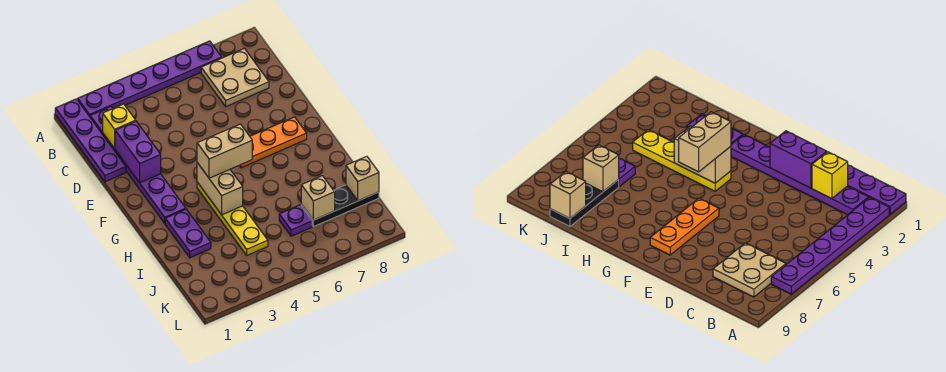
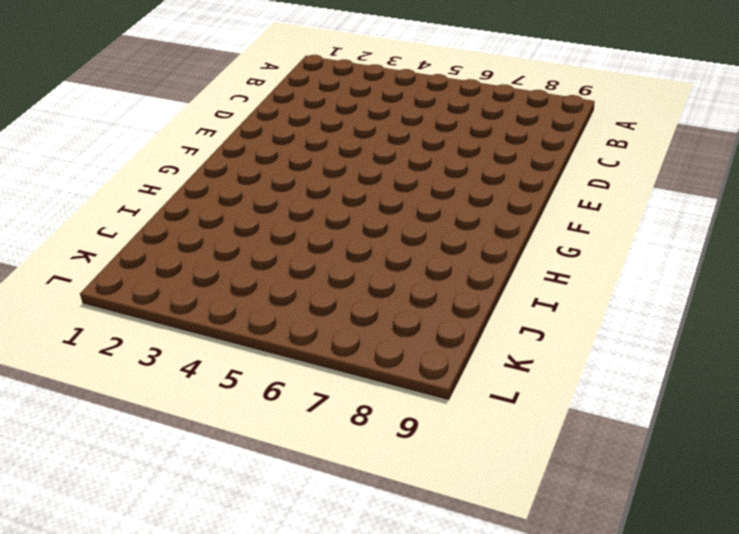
none -> purple 1x4 plate [55,99,126,182]
none -> purple 1x6 plate [78,41,222,117]
none -> purple 1x6 plate [90,107,186,223]

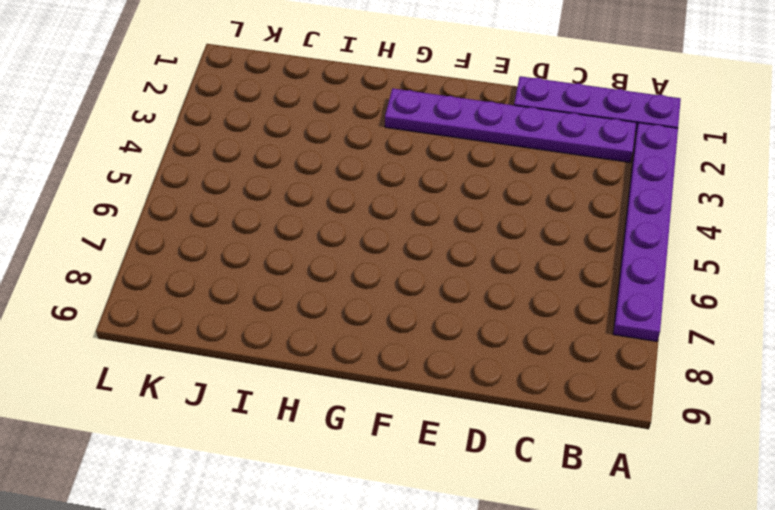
none -> tan 2x2 plate [201,48,269,107]
none -> orange 1x3 plate [239,117,307,168]
none -> yellow 1x4 plate [197,182,268,255]

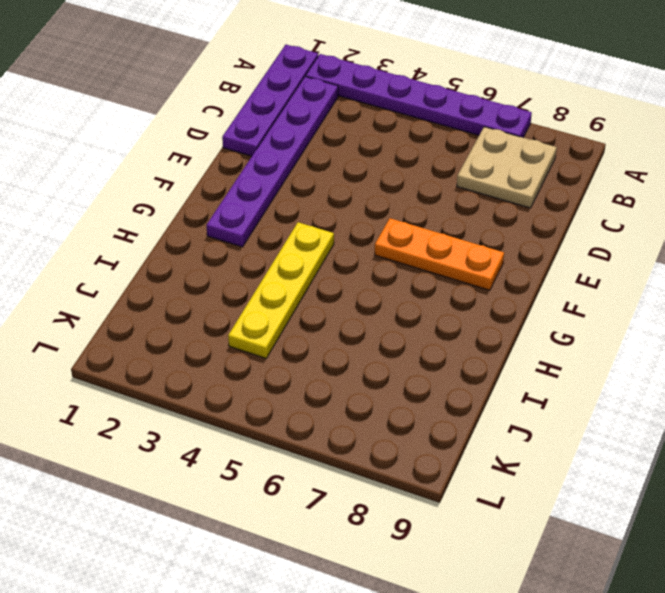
none -> purple 1x2 plate [165,209,211,258]
none -> purple 1x1 plate [279,205,312,236]
none -> black 1x3 plate [301,185,379,227]

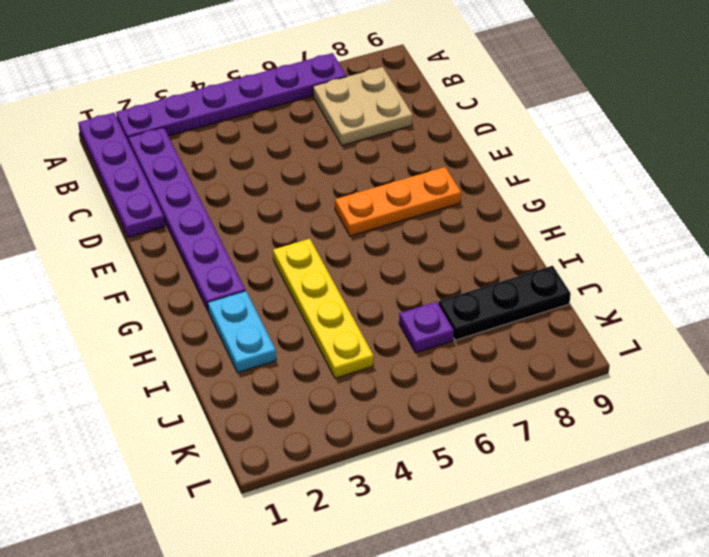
cyan 1x2 plate [208,291,276,373] -> purple 1x2 plate [165,209,211,258]
none -> yellow 1x1 brick [103,104,136,149]
none -> purple 1x2 brick [115,121,161,183]
none -> tan 1x2 brick [197,163,243,215]

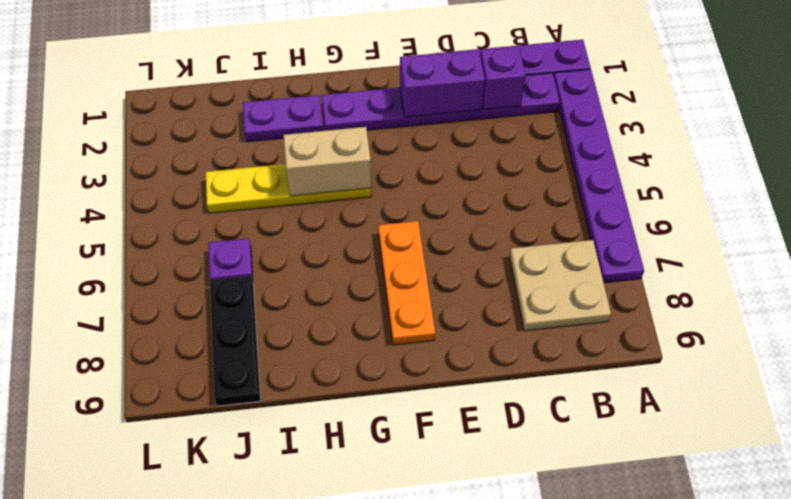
purple 1x1 brick [480,46,526,109] -> yellow 1x1 brick [103,104,136,149]
none -> tan 1x1 brick [301,176,335,220]
none -> tan 1x1 brick [346,156,379,201]
none -> tan 1x2 brick [197,124,252,178]

